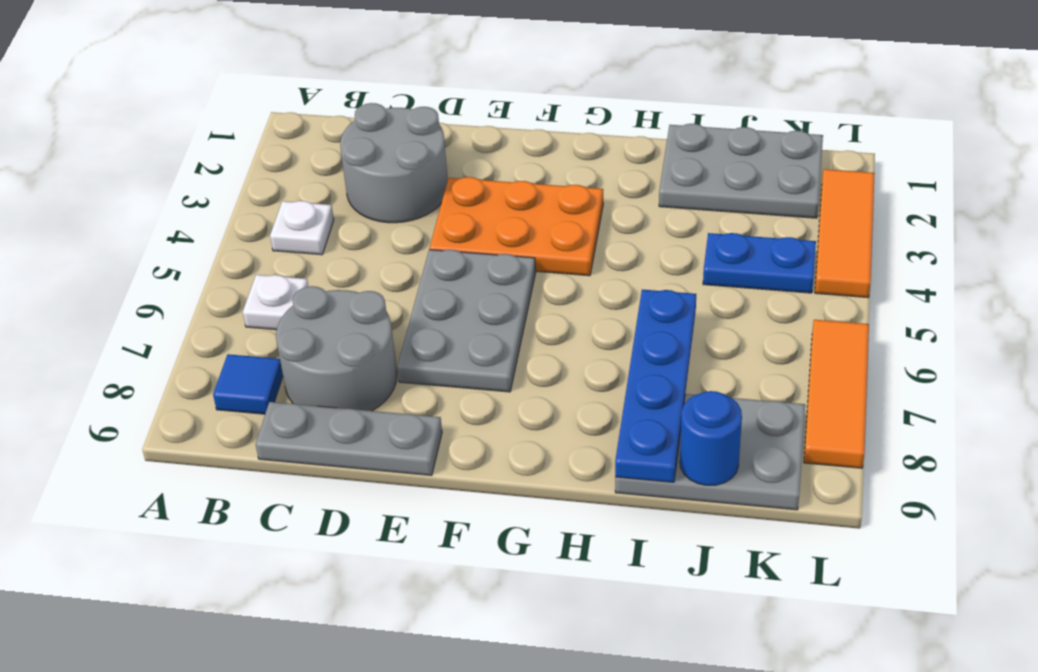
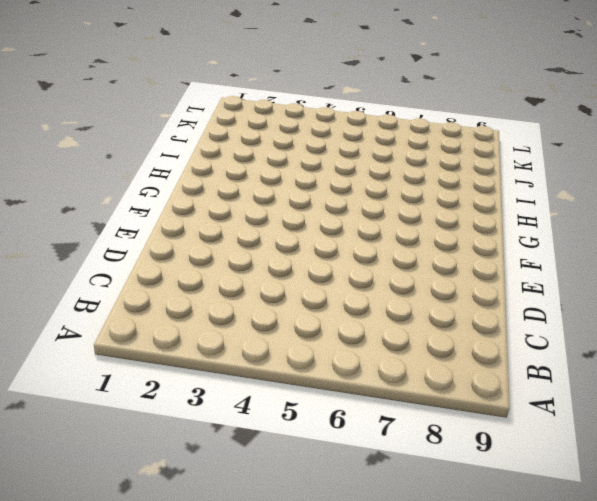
none -> white 1x1 plate [270,201,334,255]
none -> white 1x1 plate [243,275,308,330]
none -> blue 1x1 tile [213,354,283,414]

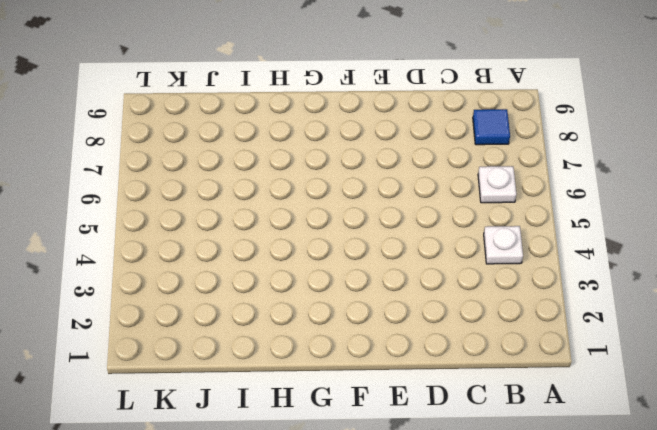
none -> grey 2x2 round brick [340,103,448,223]
none -> grey 2x2 round brick [276,286,397,411]
none -> grey 1x3 plate [256,402,442,476]

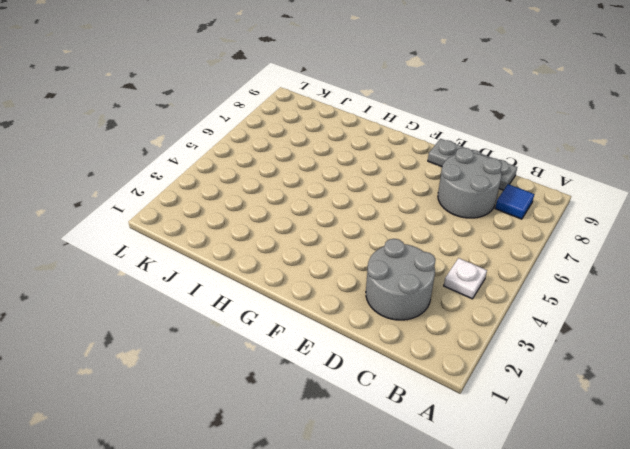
none -> white 1x1 plate [243,275,308,330]
none -> orange 2x3 plate [429,177,603,276]
none -> grey 2x3 plate [397,250,535,392]

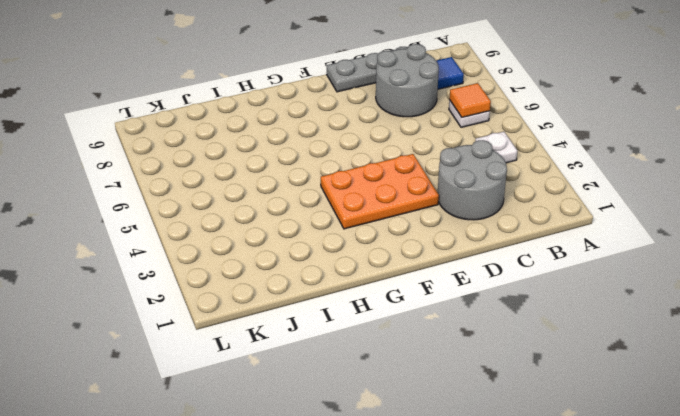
orange 1x1 tile [449,83,491,117] -> none
none -> grey 2x3 plate [397,250,535,392]
none -> grey 2x3 plate [659,124,823,218]
none -> grey 2x3 plate [615,394,805,510]

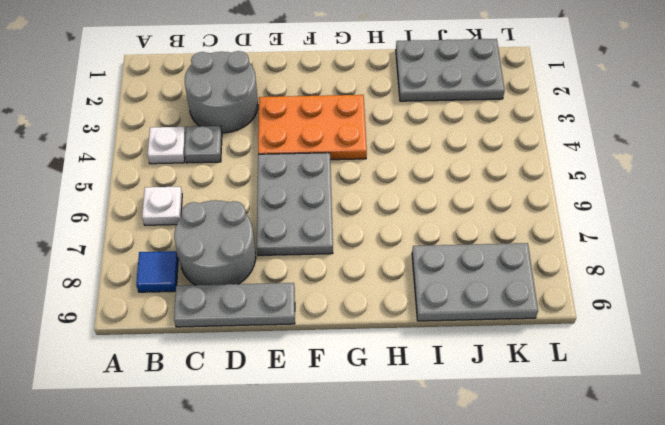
grey 1x1 plate [184,126,222,163] -> none
none -> blue 1x2 plate [703,233,816,293]
none -> orange 1x3 tile [815,169,875,298]
none -> orange 1x3 tile [804,320,869,468]

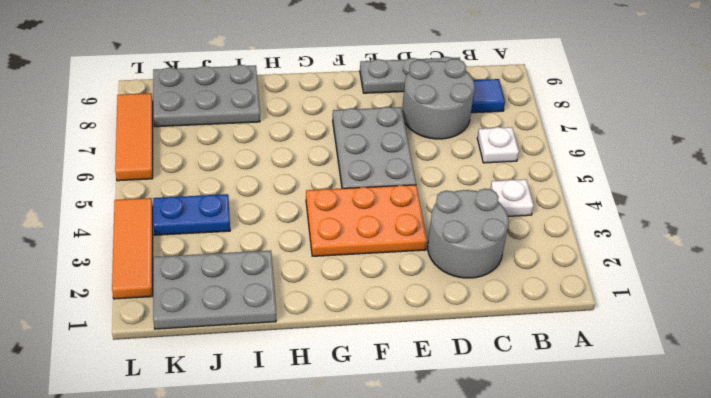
none -> blue 1x4 plate [615,290,696,482]
none -> blue 1x1 round brick [680,391,742,485]

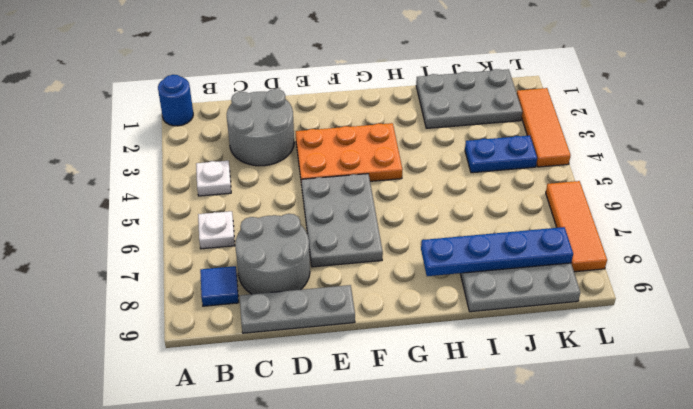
blue 1x1 round brick [158,75,193,126] -> blue 1x1 round brick moved to [680,391,742,485]
blue 1x4 plate [421,227,573,276] -> blue 1x4 plate turned to [615,290,696,482]

